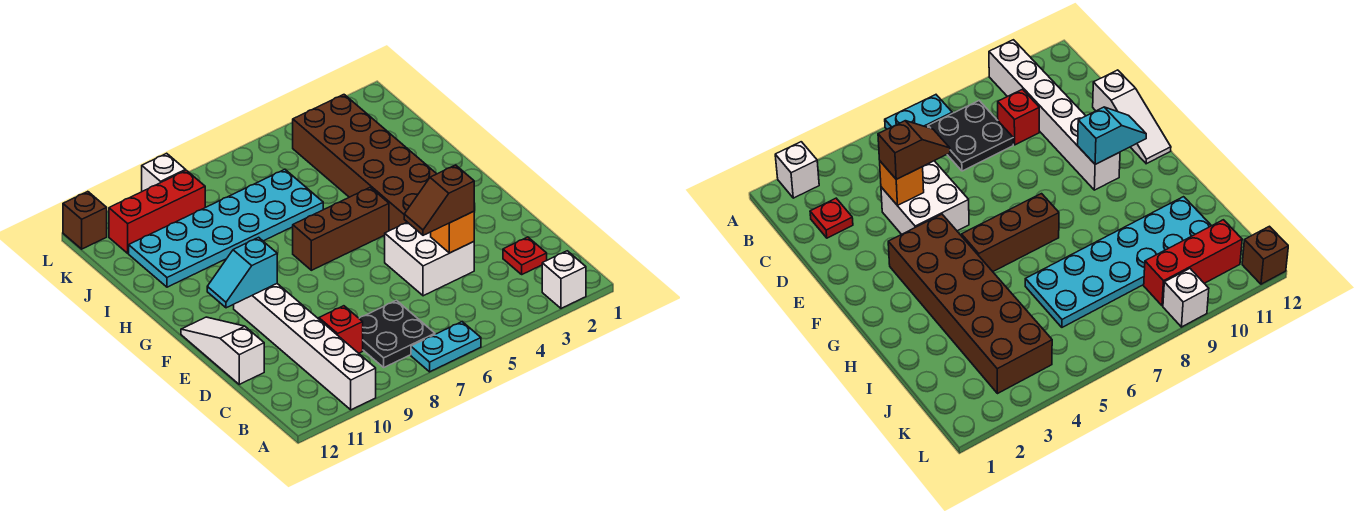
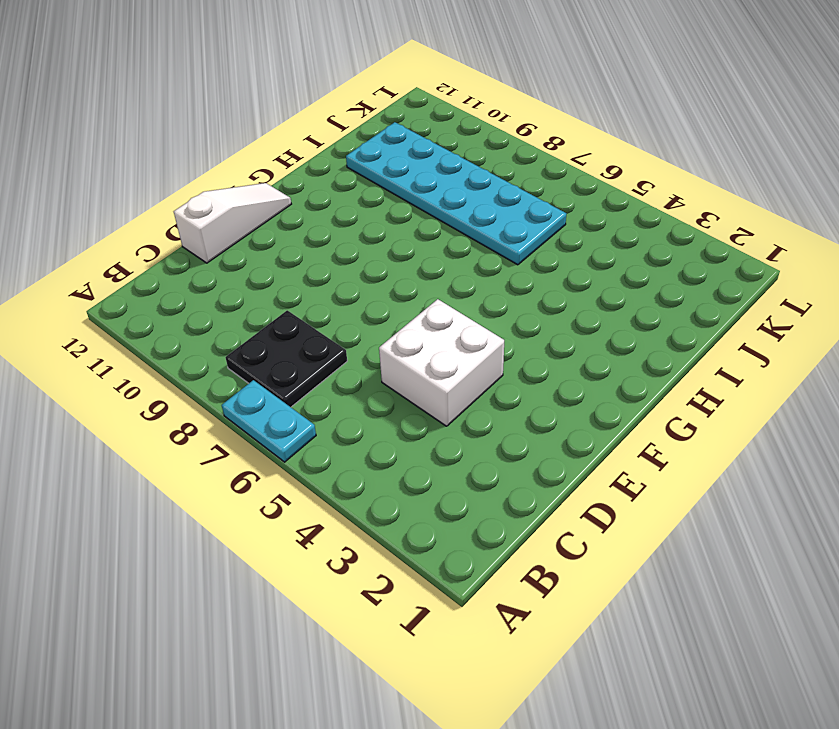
none -> white 1x1 brick [542,251,586,308]
none -> white 1x6 brick [234,284,376,410]
none -> red 1x1 plate [503,237,547,274]

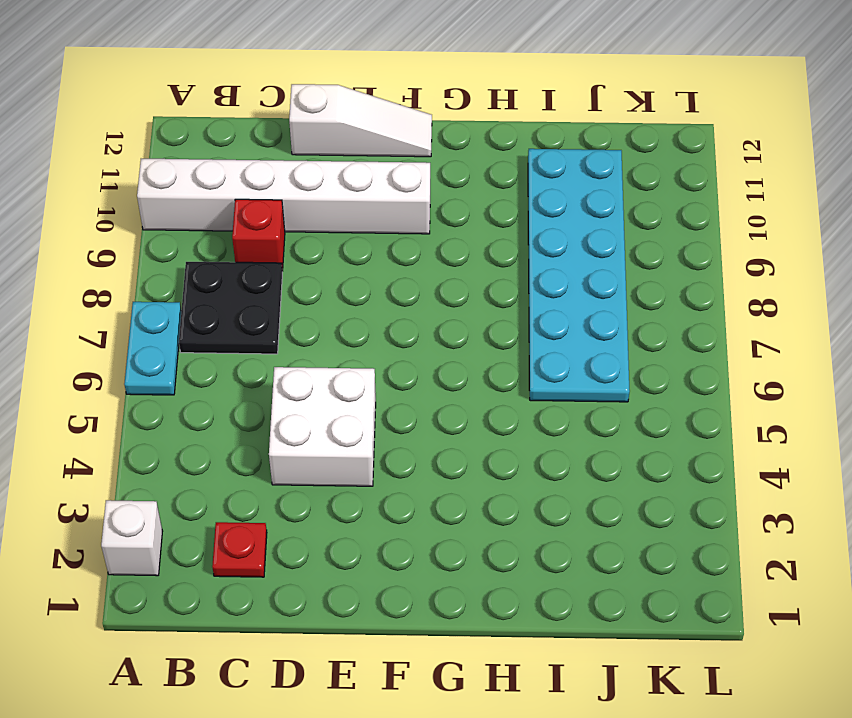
none -> brown 2x6 brick [293,95,436,231]
none -> brown 1x3 brick [293,187,389,270]
none -> red 1x3 brick [109,170,205,253]

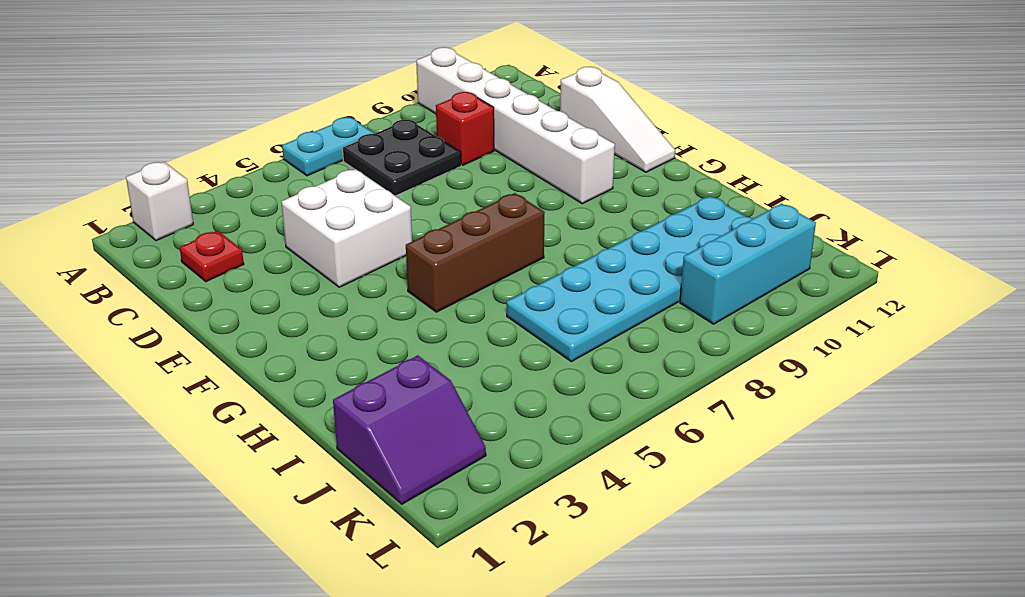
purple 2x2 slope [333,355,486,504] -> none
cyan 1x3 brick [680,204,816,324] -> red 1x3 brick [109,170,205,253]
none -> brown 2x6 brick [293,95,436,231]
none -> white 1x1 brick [142,153,186,191]
none -> brown 1x1 brick [63,192,107,249]

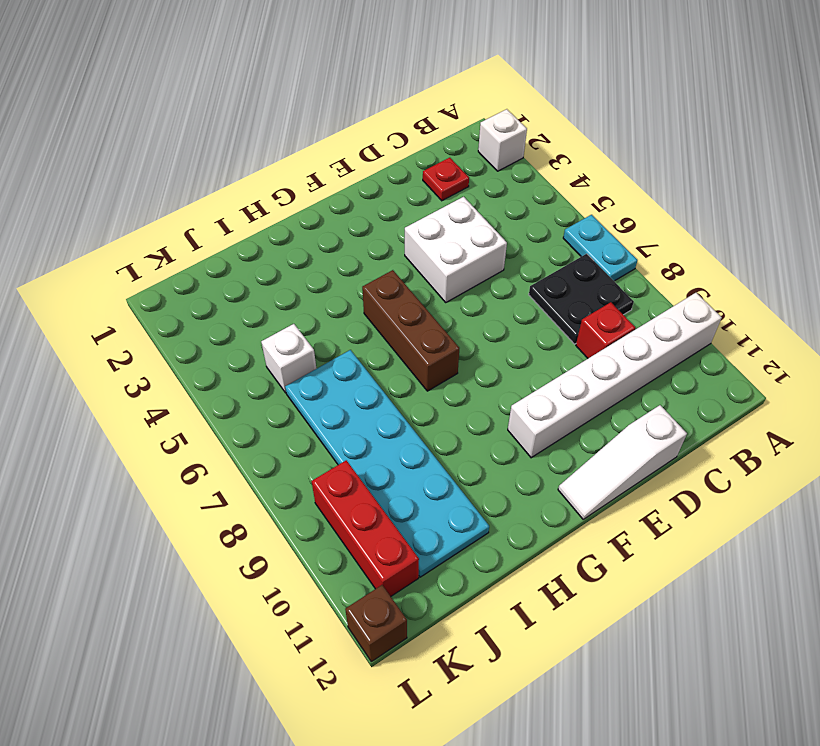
white 1x1 brick [261,324,317,393] -> white 1x1 brick moved to [142,153,186,191]
none -> brown 2x6 brick [293,95,436,231]
none -> orange 1x1 brick [431,211,474,253]
none -> cyan 1x2 slope [207,237,277,308]

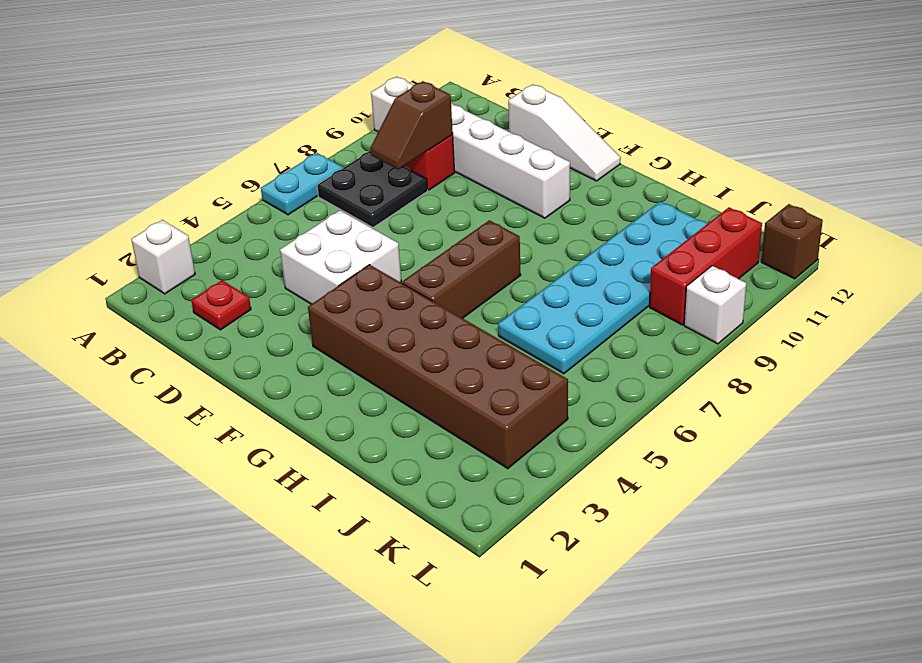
brown 1x2 slope [370,81,453,170] -> brown 1x2 slope turned to [404,165,474,235]
none -> orange 1x1 brick [431,211,474,253]
none -> cyan 1x2 slope [207,237,277,308]

